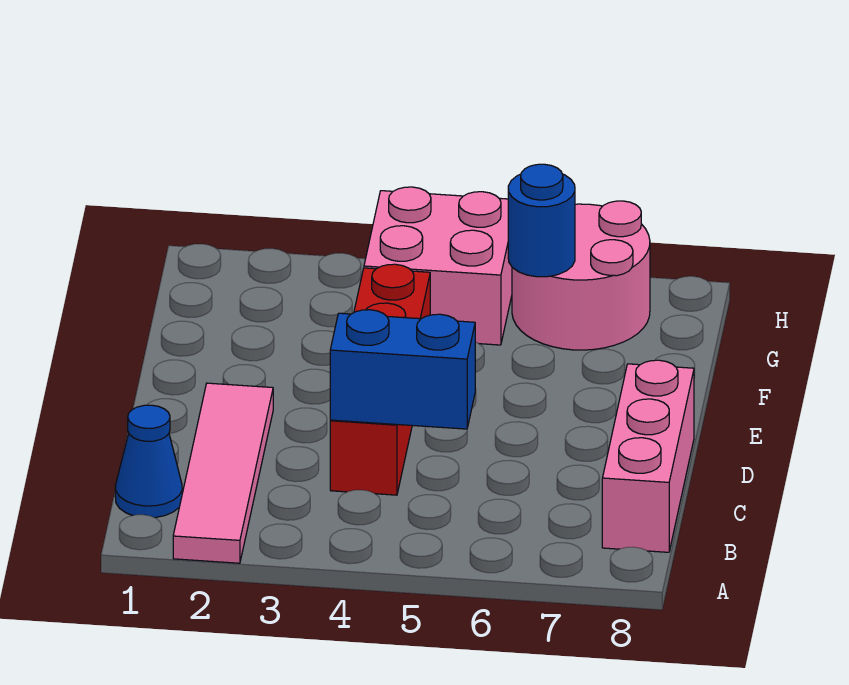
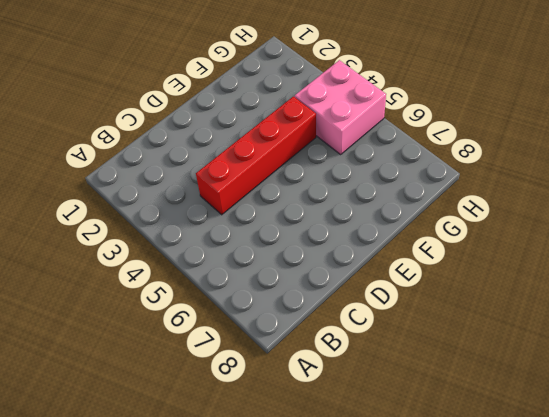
none -> pink 1x4 tile [173,383,273,563]
none -> blue 1x1 cone [115,405,182,518]

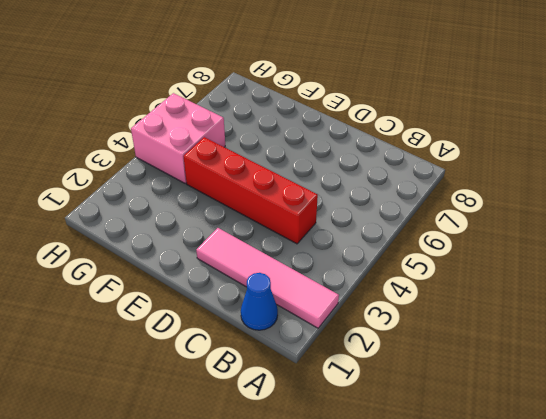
none -> pink 1x3 brick [602,360,694,552]
none -> pink 2x2 round brick [512,201,650,350]

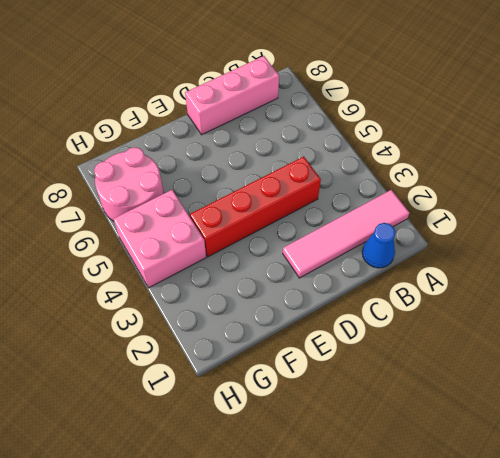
none -> blue 1x2 brick [330,310,475,429]
none -> blue 1x1 round brick [508,164,575,277]

